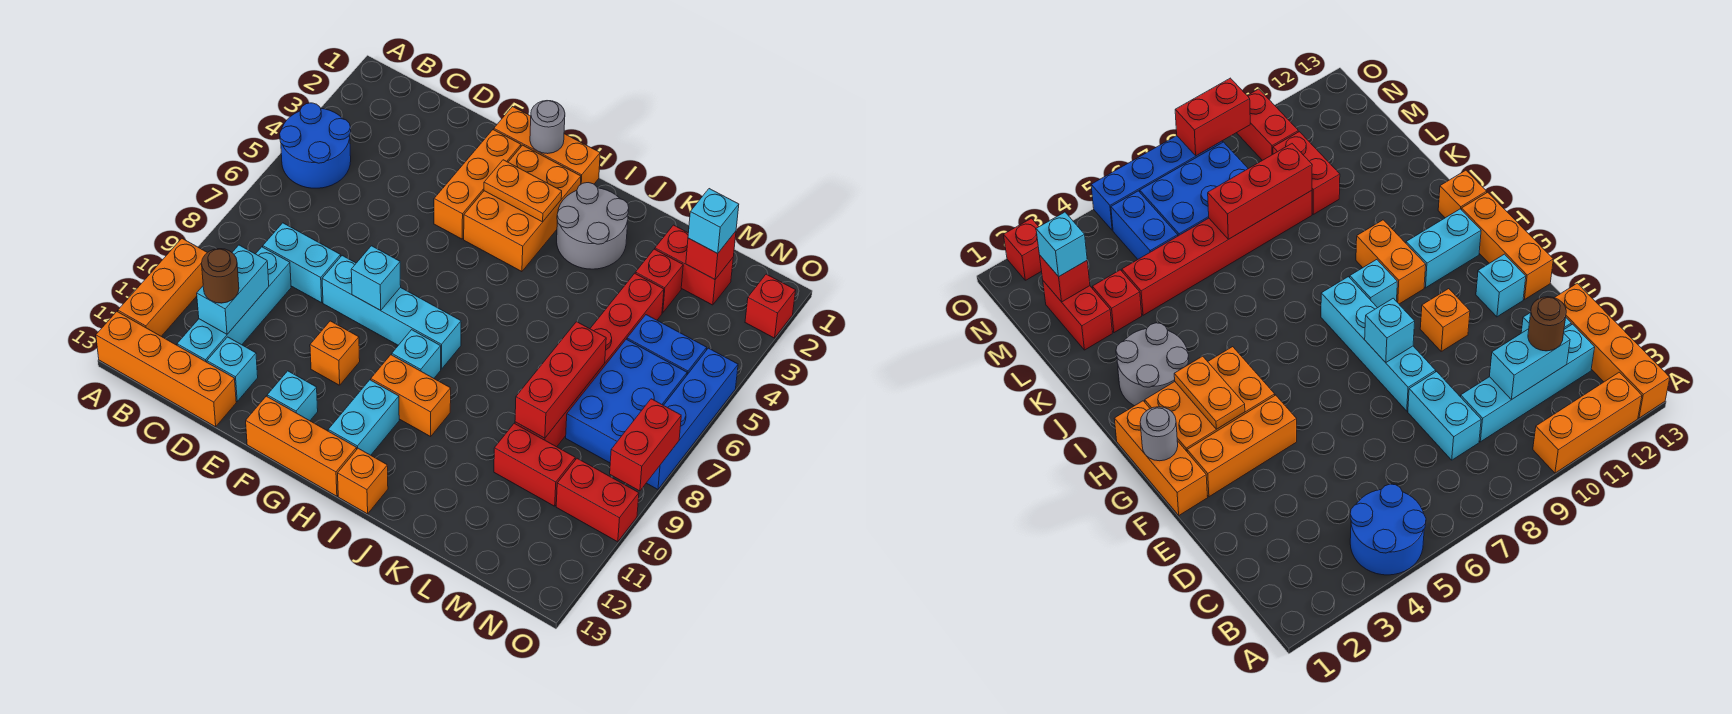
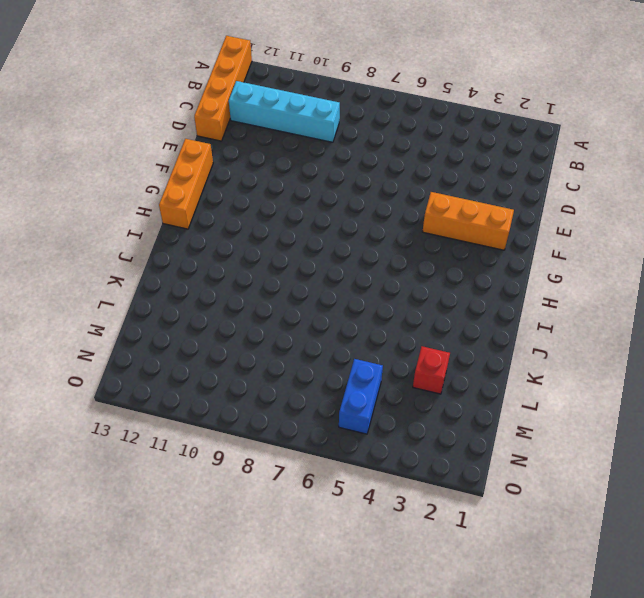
none -> blue 2x2 round brick [280,103,351,188]
none -> orange 1x3 brick [118,239,207,336]
none -> cyan 1x2 brick [263,223,341,303]
none -> cyan 1x1 brick [207,337,258,401]

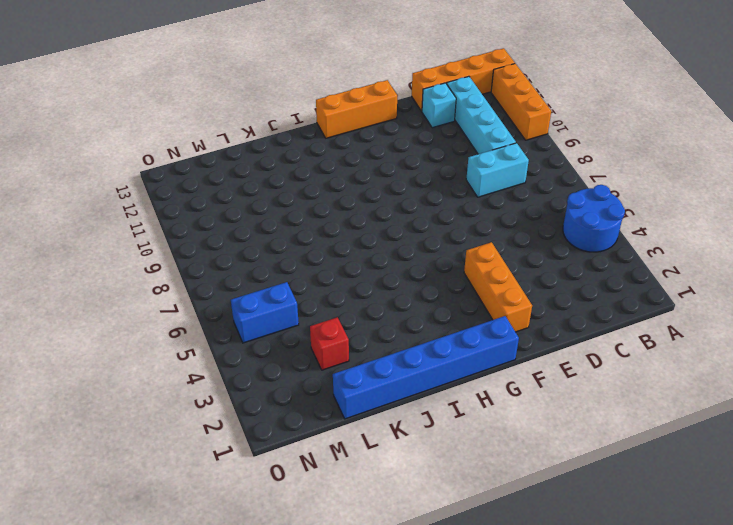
blue 1x6 brick [333,316,519,419] -> orange 1x3 brick [494,107,600,185]
none -> cyan 1x4 brick [322,256,461,369]
none -> orange 1x1 brick [310,321,360,385]
none -> cyan 1x1 brick [267,371,318,421]
none -> orange 2x3 brick [464,145,581,272]

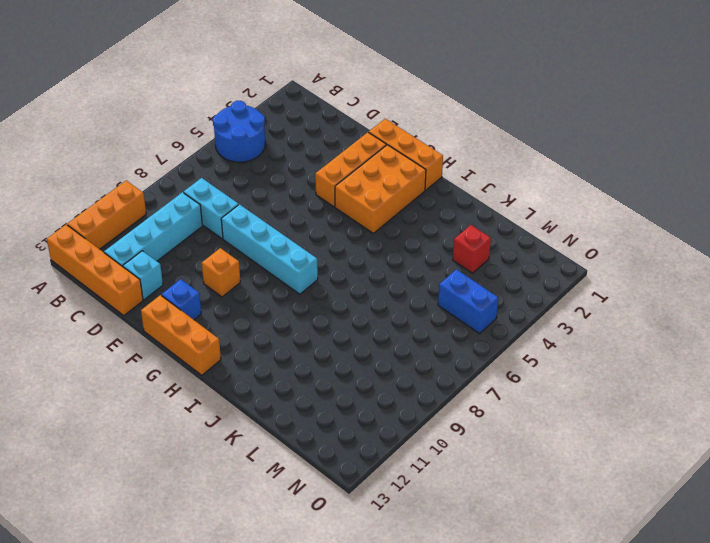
blue 1x1 brick [161,279,201,320] -> cyan 1x1 brick [267,371,318,421]
none -> cyan 1x1 brick [392,330,441,378]
none -> orange 1x2 brick [371,355,451,436]
none -> cyan 1x2 brick [328,380,399,455]
none -> grey 2x2 round brick [557,183,629,269]

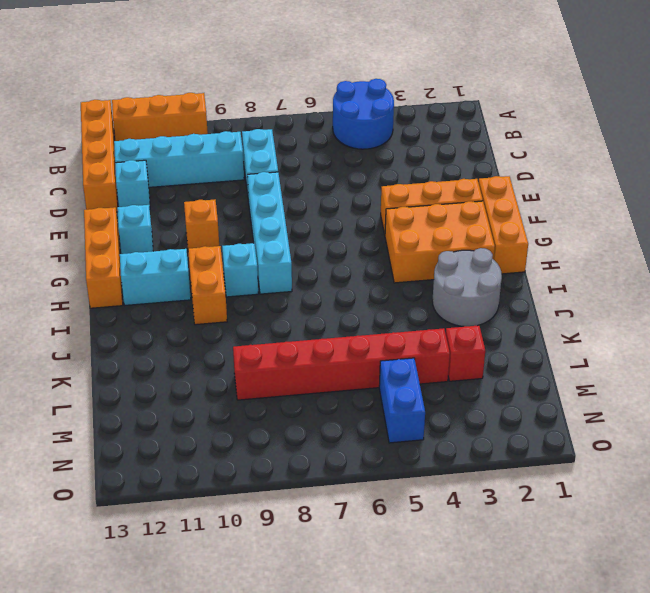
none -> orange 1x1 brick [338,448,388,514]
none -> red 1x2 brick [655,225,733,305]
none -> red 1x2 brick [494,423,575,506]
none -> blue 2x3 brick [566,339,687,463]

